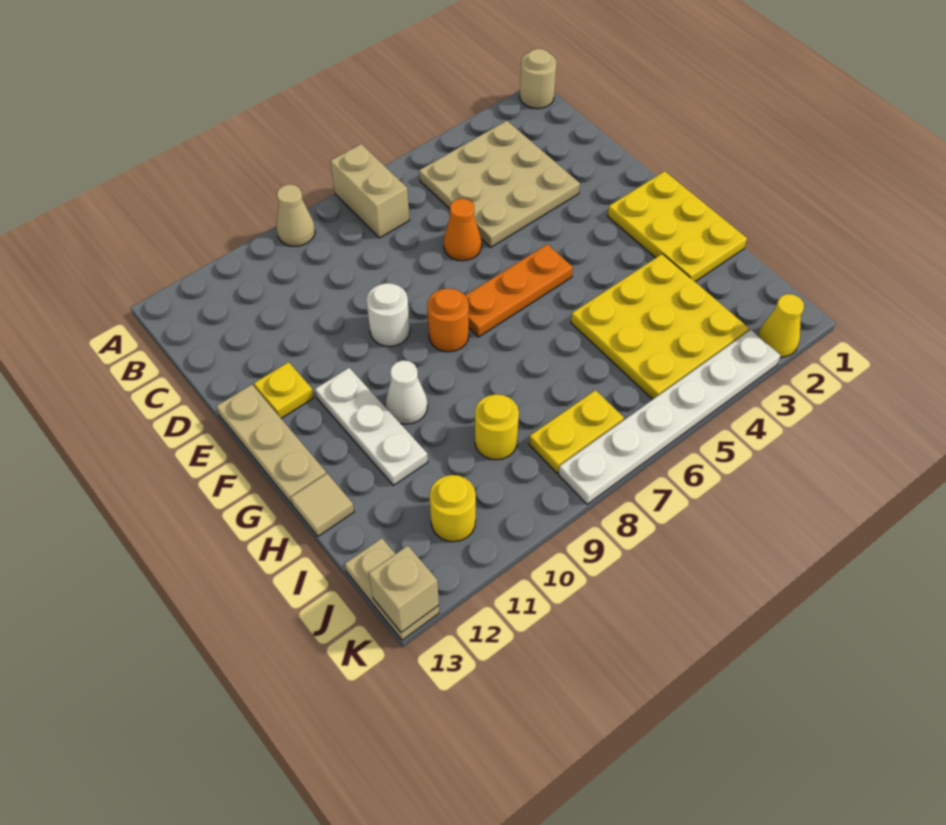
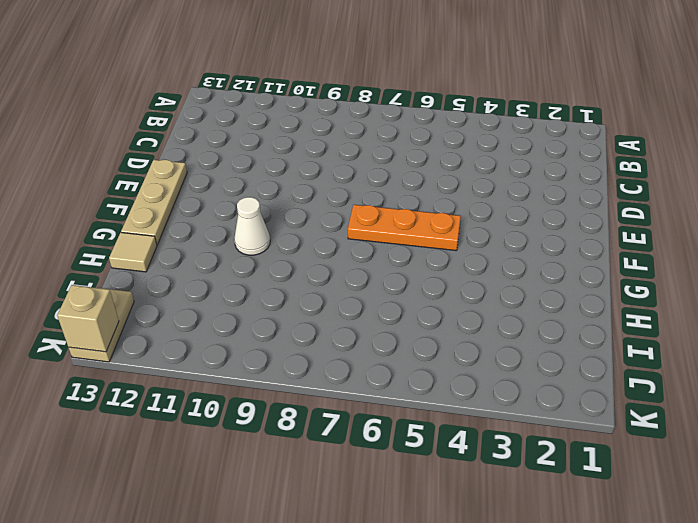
none -> tan 1x1 round brick [520,49,557,109]
none -> tan 1x2 brick [330,144,409,238]
none -> tan 1x1 cone [277,184,315,246]

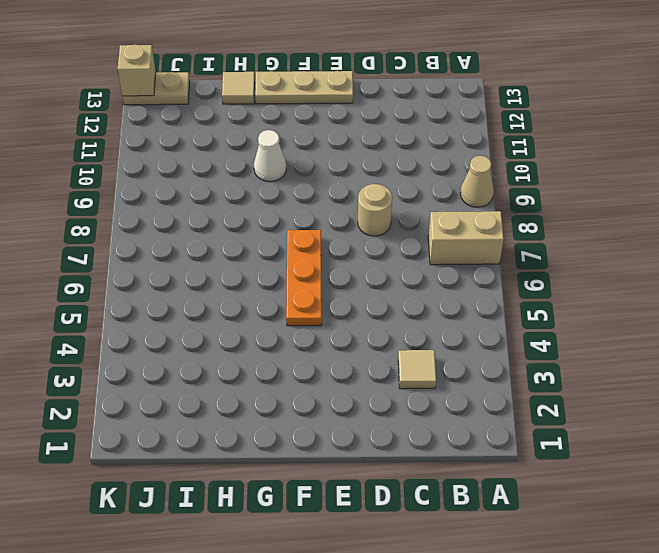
tan 1x1 tile [398,350,436,389] -> tan 3x3 plate [419,121,580,247]
tan 1x1 round brick [358,184,392,236] -> tan 1x1 round brick moved to [520,49,557,109]
none -> orange 1x1 cone [444,199,482,261]
none -> white 1x1 round brick [366,283,410,346]
none -> yellow 1x1 plate [254,362,314,418]

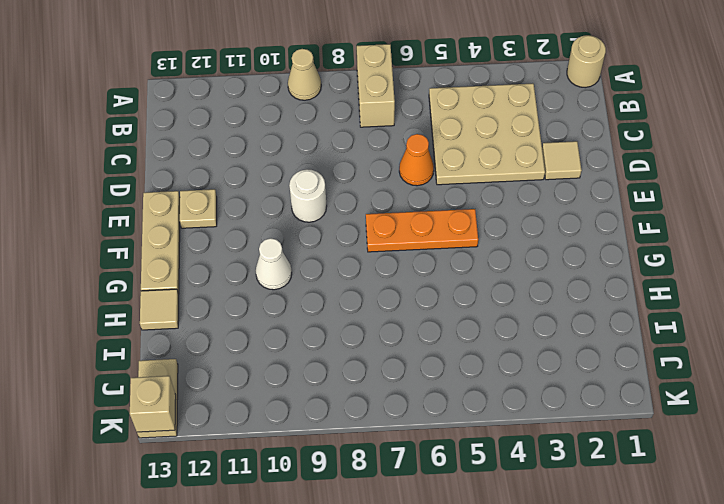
tan 1x1 tile [542,141,582,180] -> none
tan 1x1 plate [180,189,217,228] -> yellow 1x1 plate [254,362,314,418]
none -> yellow 2x3 plate [608,171,747,282]
none -> orange 1x1 round brick [427,288,469,352]
none -> white 1x3 plate [315,368,428,485]

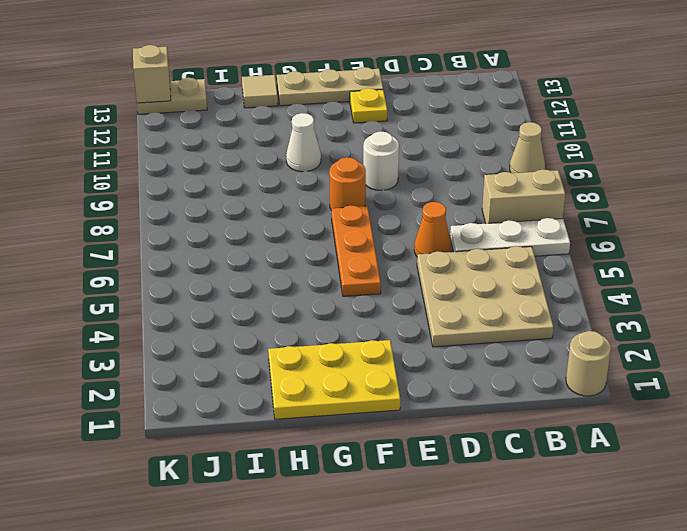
white 1x3 plate [450,218,570,256] -> white 1x3 plate moved to [315,368,428,485]
none -> yellow 3x3 plate [571,254,749,400]
none -> yellow 1x1 round brick [475,394,519,460]
none -> yellow 1x2 plate [529,390,624,473]

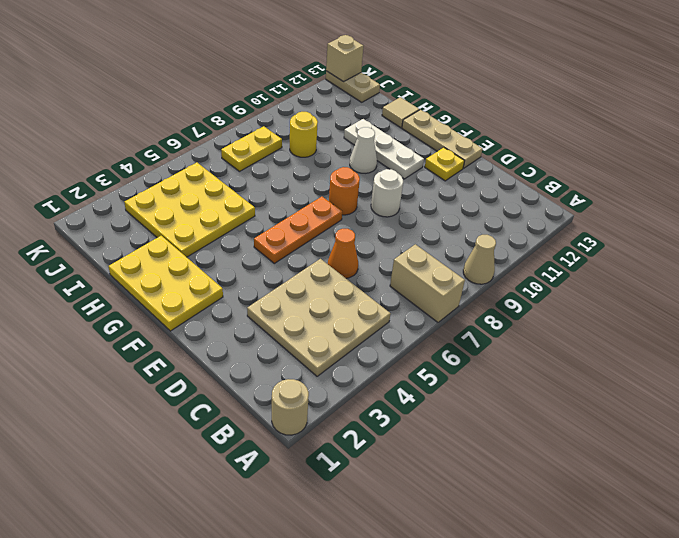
none -> yellow 1x1 round brick [430,475,476,542]
none -> yellow 1x1 cone [758,294,804,357]
none -> white 1x6 plate [558,330,781,504]

